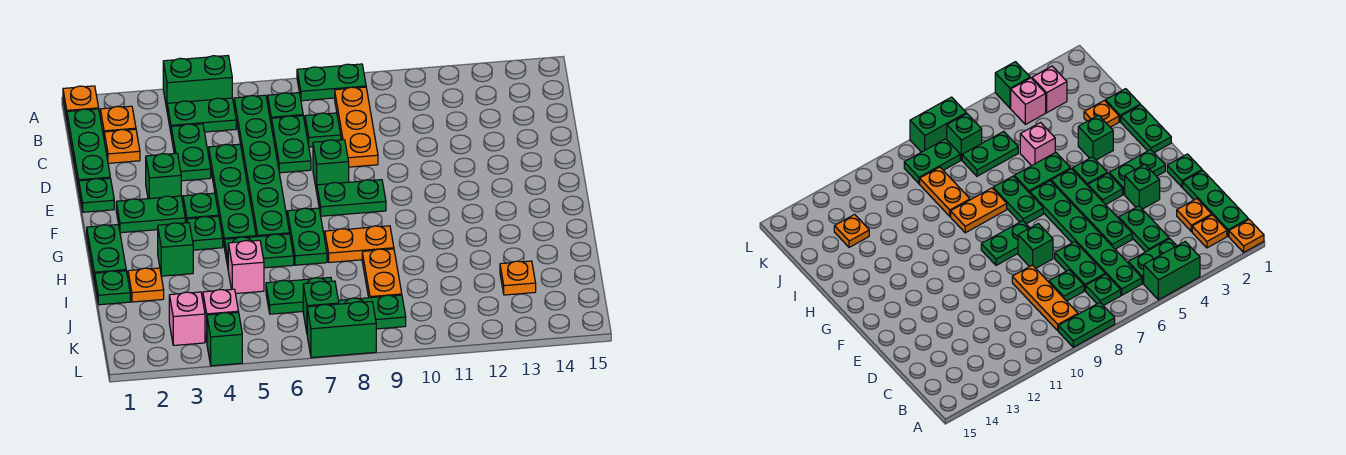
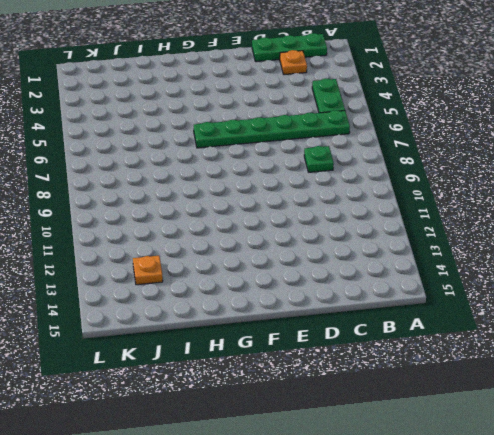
none -> orange 1x1 plate [63,86,99,118]
none -> green 1x2 brick [163,56,232,108]
none -> green 1x2 plate [297,64,366,101]
none -> orange 1x1 plate [100,106,136,137]

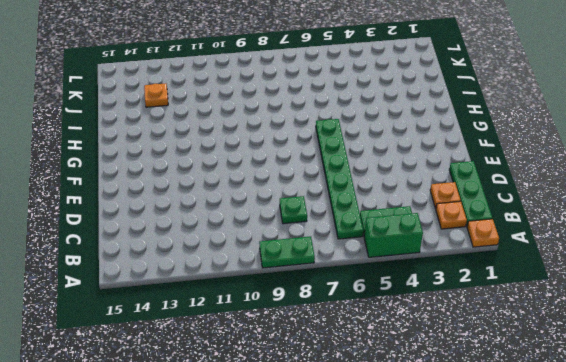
none -> green 1x1 plate [268,93,303,126]
none -> orange 1x3 plate [335,87,378,167]
none -> green 1x2 plate [171,124,211,181]
none -> green 1x2 plate [271,116,311,173]

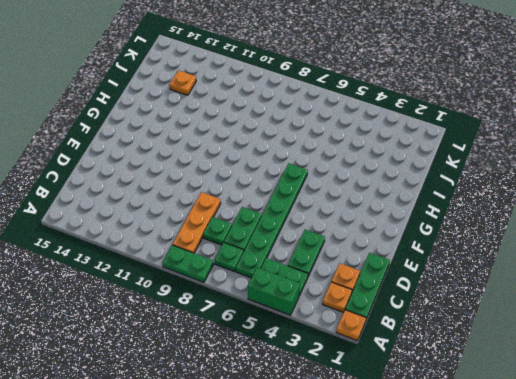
none -> green 1x4 plate [209,144,256,243]
none -> green 1x1 plate [79,178,114,212]
none -> green 1x1 brick [146,153,181,199]
none -> green 1x1 brick [313,140,349,192]

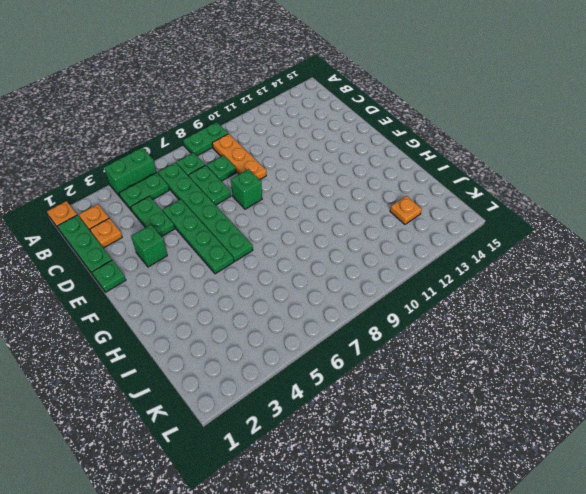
none -> green 1x2 plate [116,196,185,233]
none -> green 1x1 plate [183,193,219,223]
none -> green 1x2 plate [317,180,386,216]
none -> green 1x2 plate [87,225,126,281]

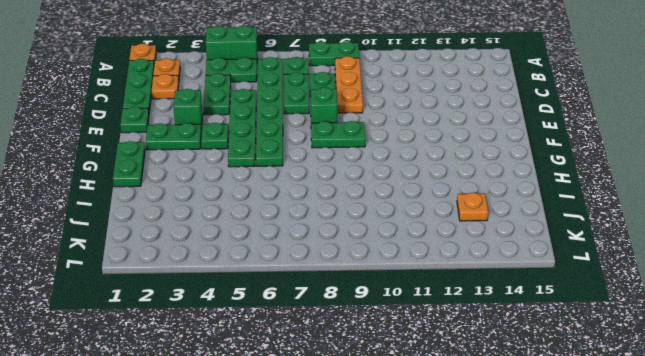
none -> green 1x1 plate [187,216,223,250]
none -> green 1x2 plate [287,208,327,265]
none -> green 1x1 brick [158,223,193,276]
none -> green 1x2 plate [224,234,294,268]

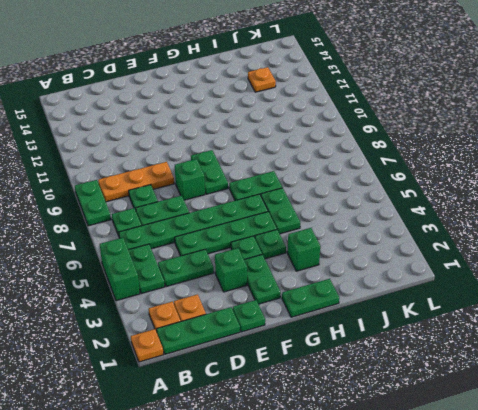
none -> orange 1x2 plate [325,226,394,262]
none -> green 1x1 plate [95,271,130,305]
none -> orange 1x1 plate [128,268,164,302]
none -> pink 1x1 brick [228,240,264,294]

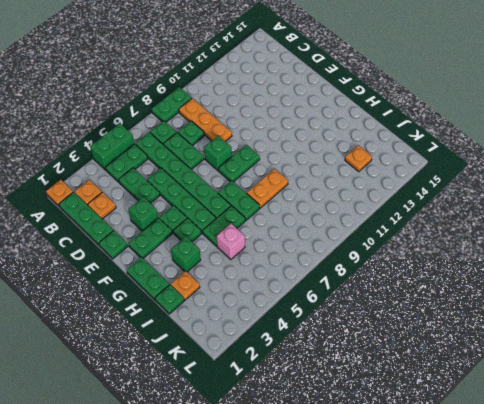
none -> orange 1x2 plate [362,249,402,298]
none -> green 1x2 plate [266,277,332,314]
none -> pink 1x1 brick [169,292,205,345]
none -> pink 1x1 brick [203,289,239,342]

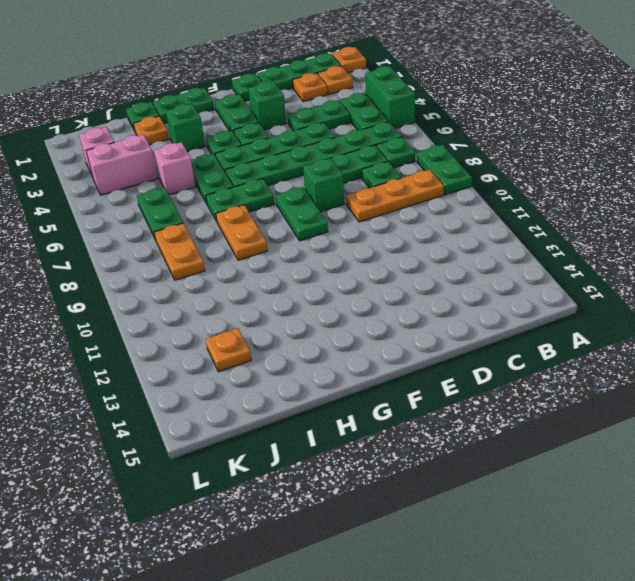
pink 1x2 brick [86,135,158,195] -> pink 1x1 brick [203,289,239,342]
orange 1x2 plate [154,223,205,280] -> orange 1x2 plate turned to [362,249,402,298]
none -> green 1x1 brick [303,281,339,332]
none -> green 1x2 plate [338,295,406,329]
none -> green 1x1 brick [207,312,242,366]
none -> green 1x2 brick [307,302,376,358]

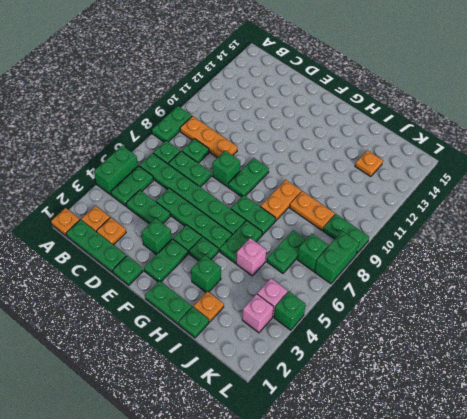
green 1x2 plate [323,214,369,254] -> green 1x2 plate turned to [338,295,406,329]

